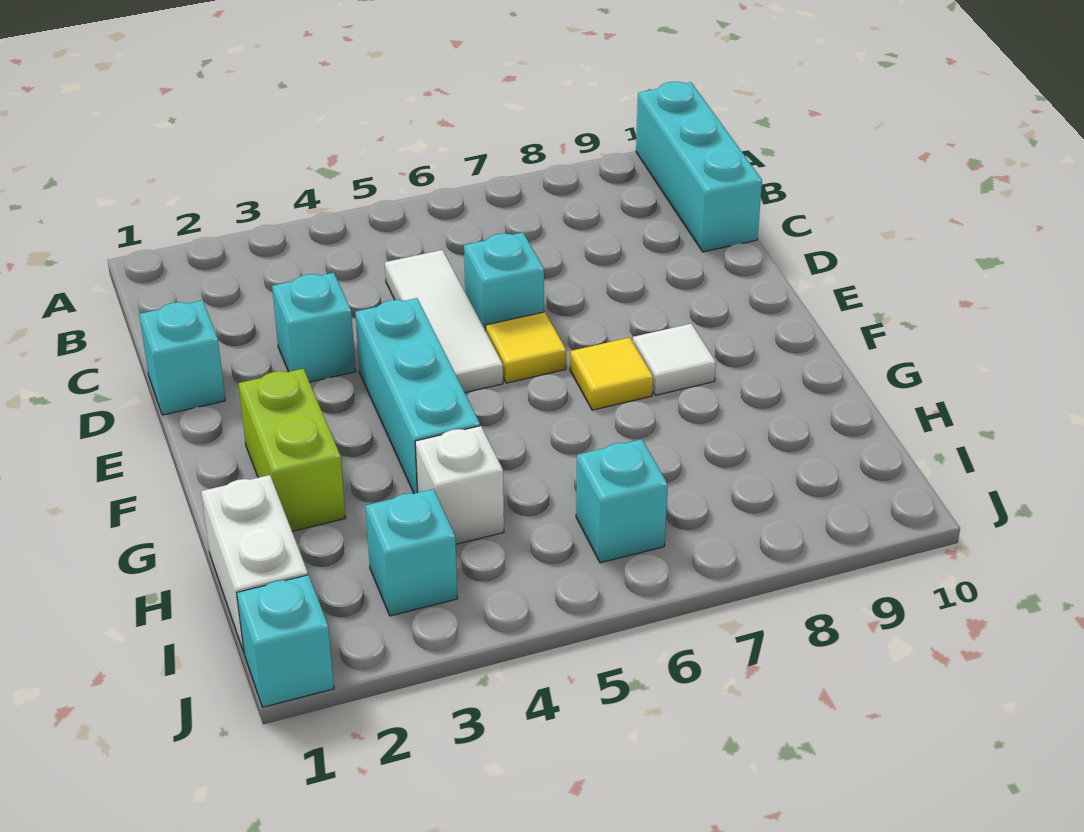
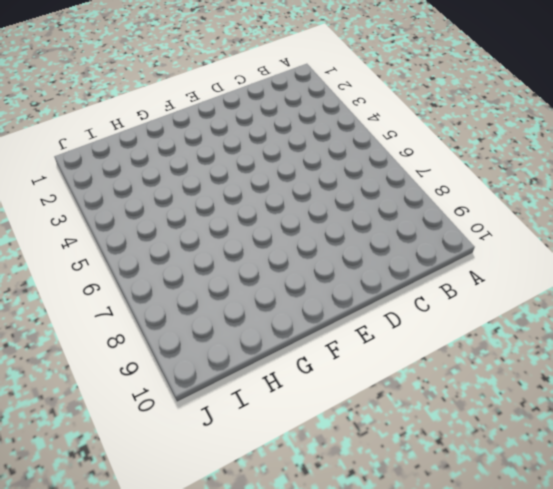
none -> cyan 1x3 brick [636,82,762,252]
none -> white 1x3 tile [385,250,503,393]
none -> cyan 1x1 brick [139,300,225,415]

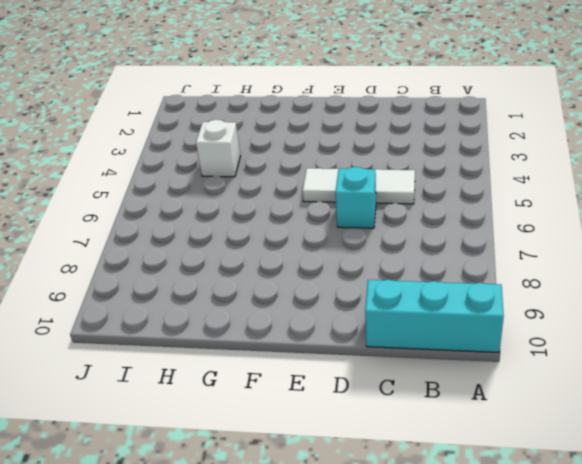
none -> cyan 1x1 brick [139,300,225,415]
none -> cyan 1x1 brick [272,273,356,382]
none -> cyan 1x3 brick [355,298,480,494]

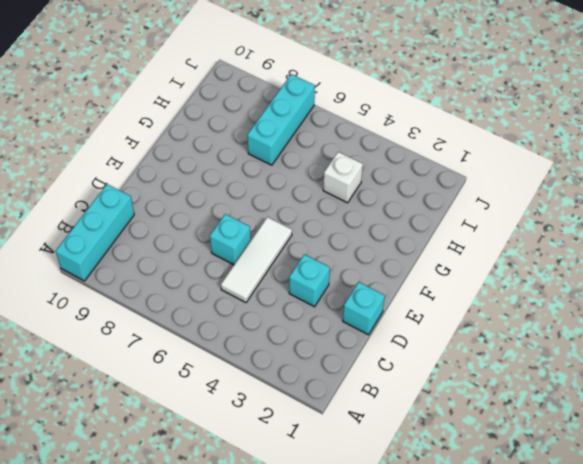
cyan 1x3 brick [247,74,315,165] -> cyan 1x3 brick moved to [355,298,480,494]
none -> yellow 1x1 tile [486,312,566,383]
none -> lime 1x2 brick [238,369,346,531]
none -> yellow 1x1 tile [570,338,653,410]

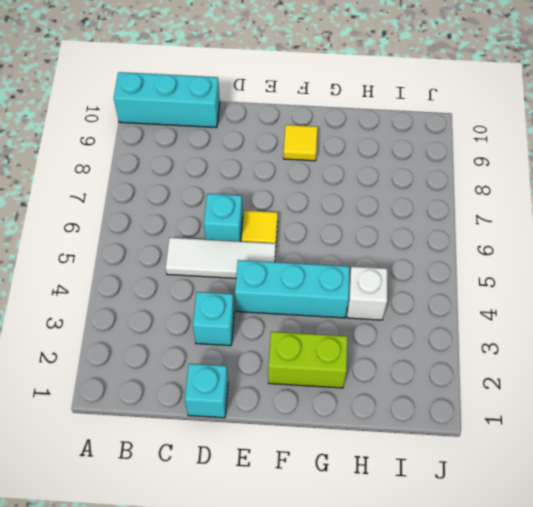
yellow 1x1 tile [283,125,318,161] -> yellow 1x1 tile moved to [570,338,653,410]
none -> white 1x1 tile [633,324,716,395]
none -> white 1x2 brick [201,475,308,652]
none -> cyan 1x1 brick [365,489,458,616]

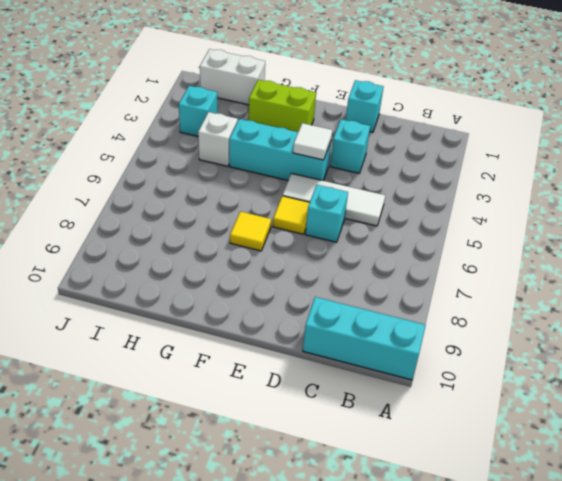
white 1x1 tile [293,123,332,160] -> white 1x1 tile moved to [633,324,716,395]
none -> cyan 1x1 brick [576,439,668,563]
none -> cyan 1x1 brick [237,575,334,707]

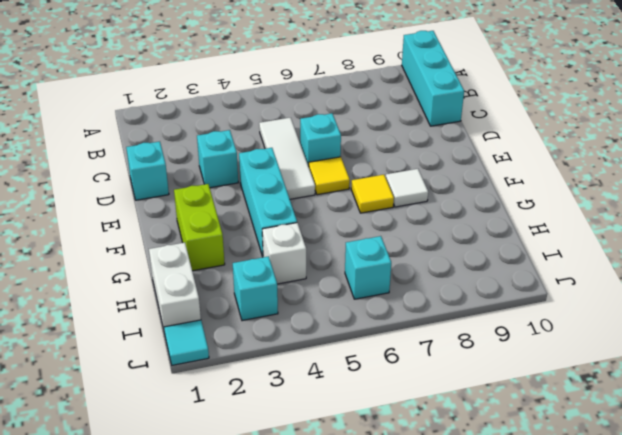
cyan 1x1 tile [164,320,209,365] -> cyan 1x1 brick [237,575,334,707]

